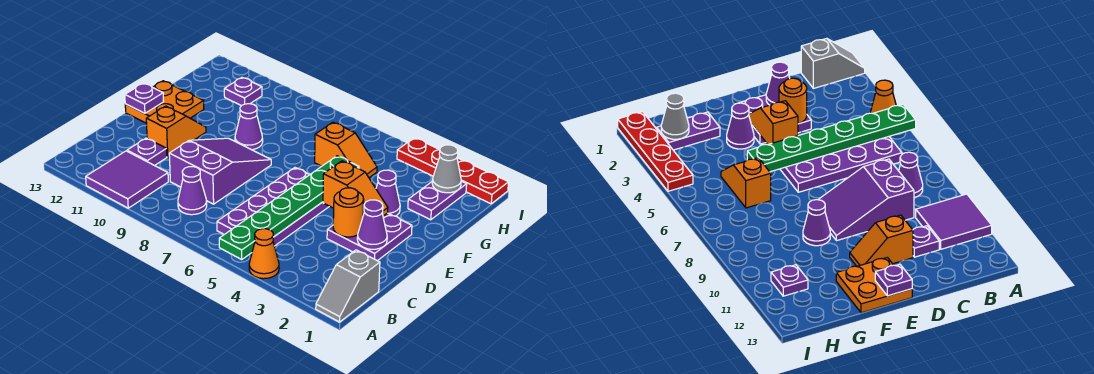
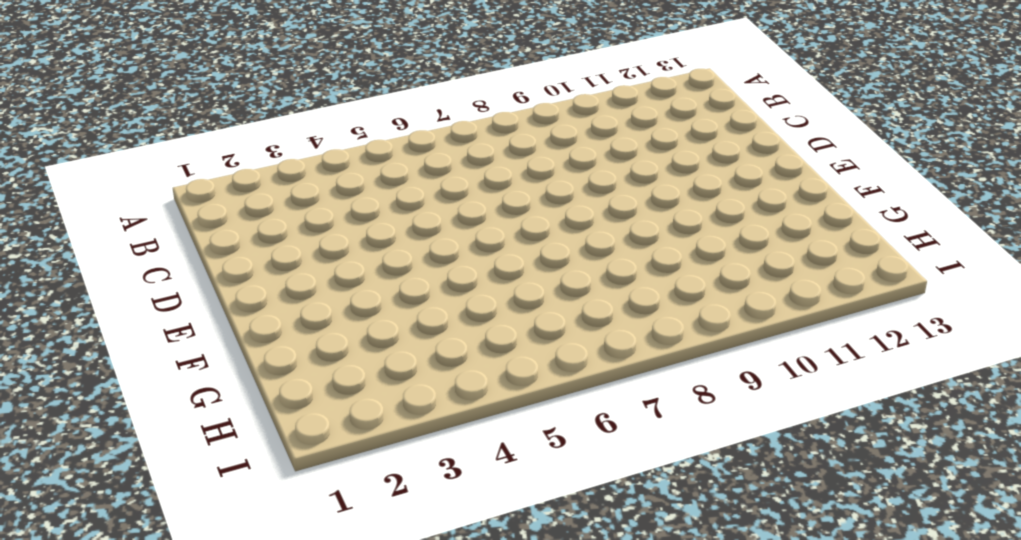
none -> grey 1x2 slope [316,250,380,322]
none -> orange 1x1 cone [249,229,279,279]
none -> purple 2x2 tile [86,151,168,208]

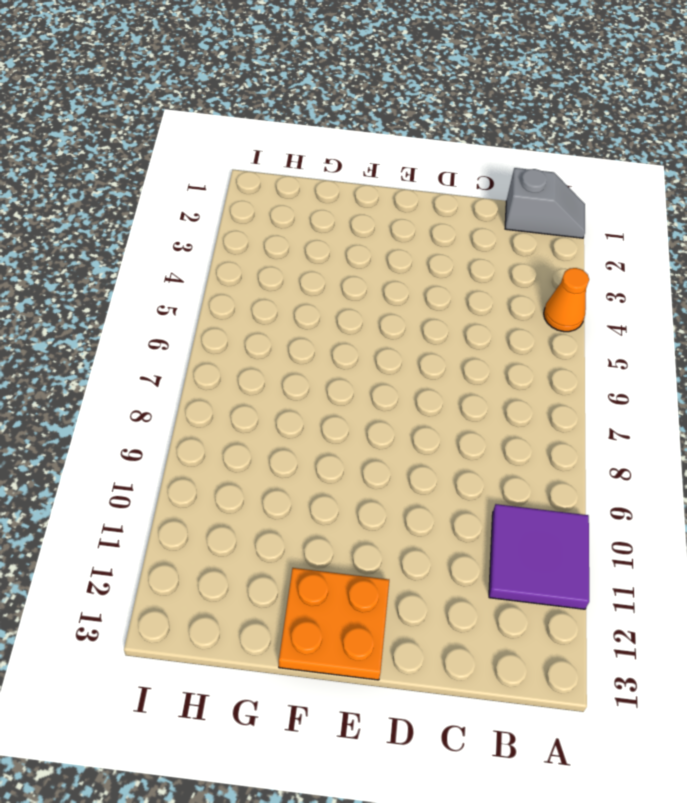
none -> purple 2x4 plate [217,168,329,246]
none -> purple 1x1 cone [178,167,207,215]
none -> purple 2x3 slope [169,138,271,204]

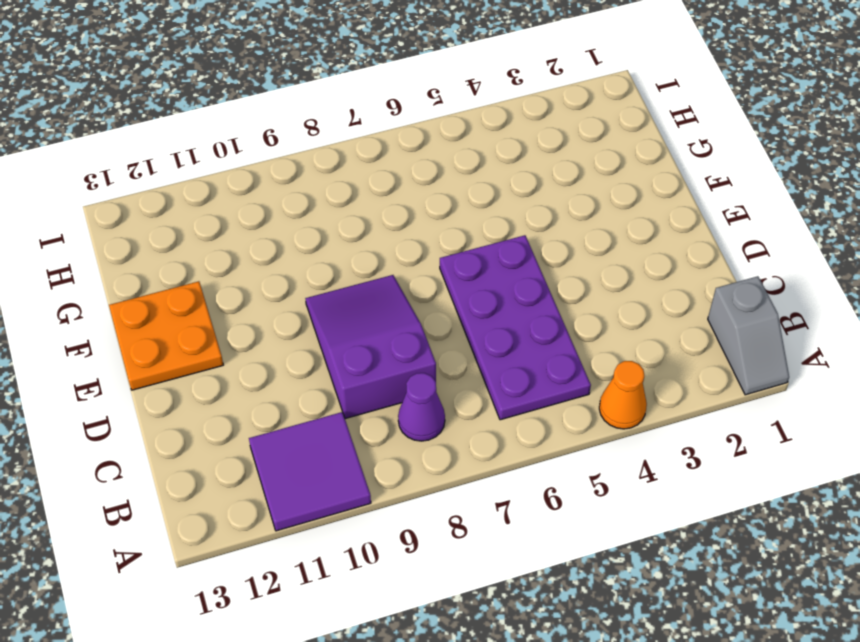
none -> purple 1x1 plate [127,138,167,166]
none -> purple 2x2 plate [327,213,412,261]
none -> orange 1x2 slope [146,106,206,157]

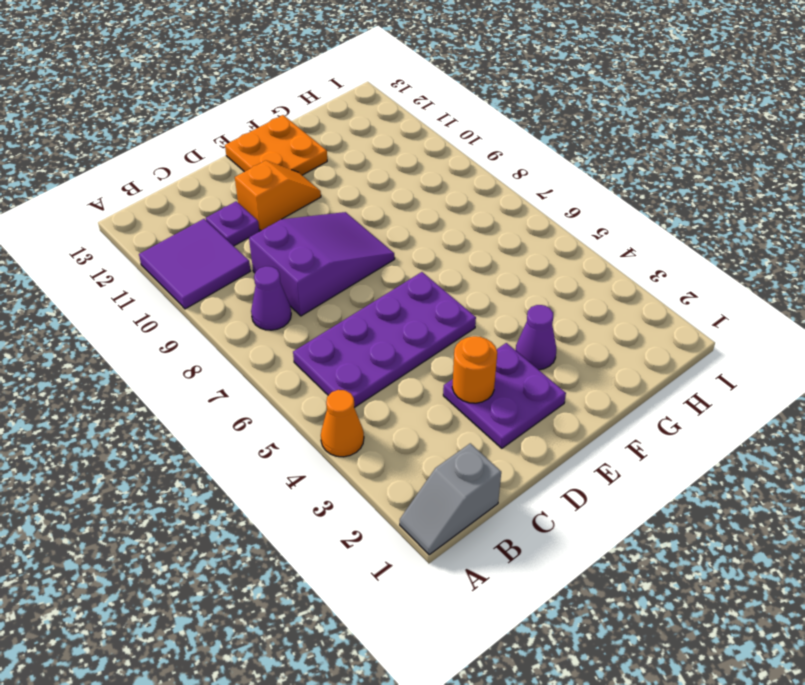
none -> purple 1x1 cone [235,104,263,150]
none -> purple 1x2 plate [408,181,467,220]
none -> orange 1x2 slope [315,122,377,178]

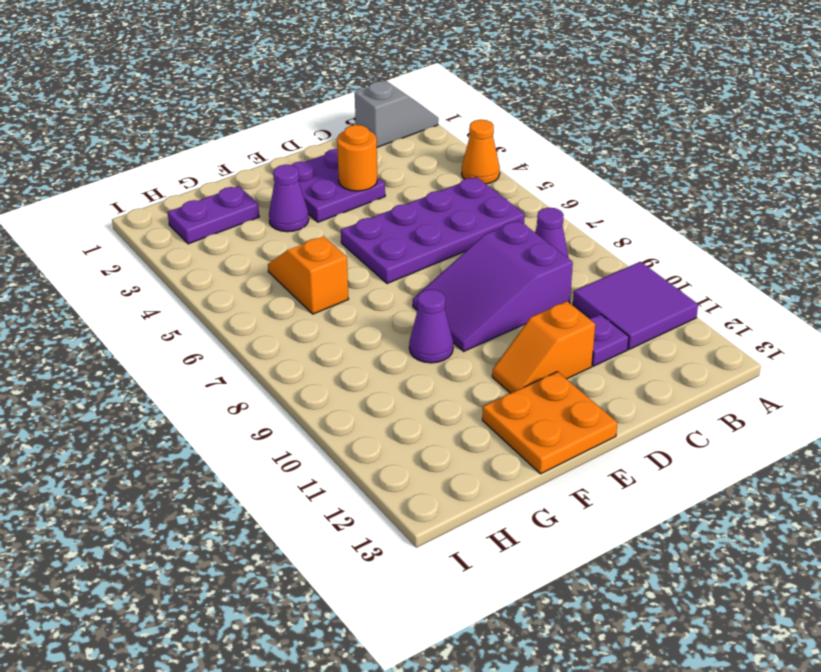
none -> purple 1x1 plate [224,78,262,106]
none -> red 1x4 plate [397,138,509,204]
none -> green 1x6 plate [219,156,359,259]

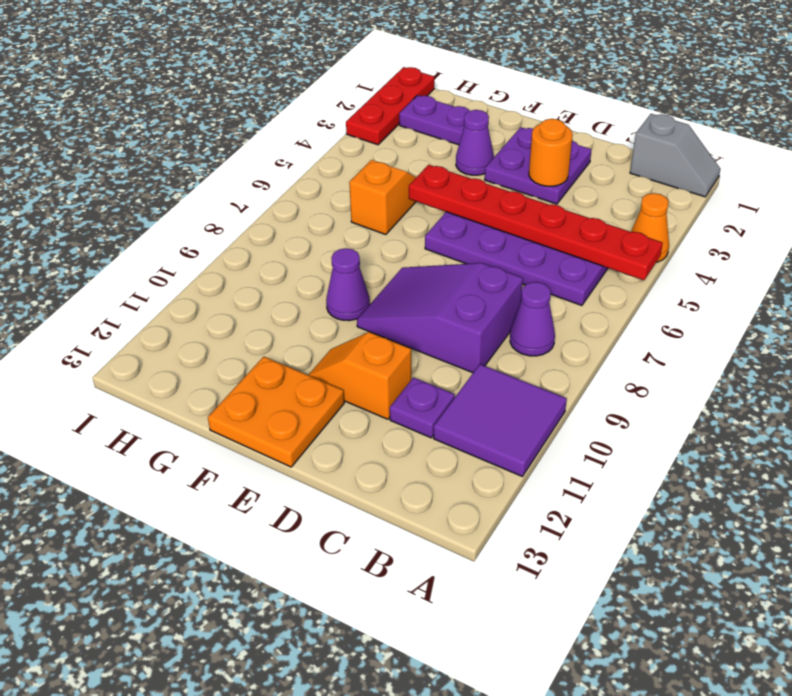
red 1x6 plate [409,165,663,280] -> green 1x6 plate [219,156,359,259]
red 1x3 plate [346,67,434,145] -> red 1x4 plate [397,138,509,204]
none -> purple 1x1 plate [224,78,262,106]
none -> purple 1x1 cone [357,200,387,249]
none -> orange 1x2 slope [323,161,388,216]

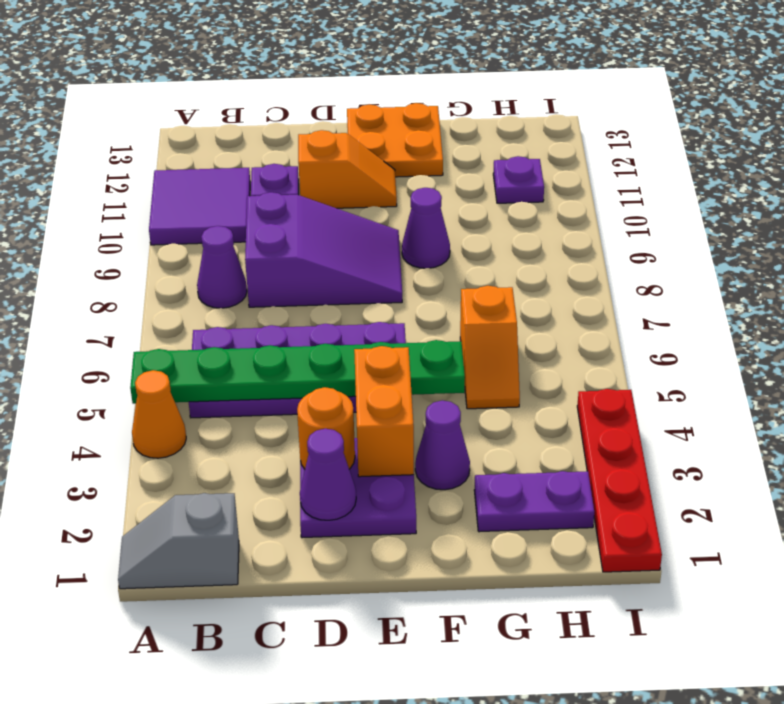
orange 1x2 brick [354,346,414,477] -> orange 1x2 slope [323,161,388,216]
none -> purple 1x1 plate [125,83,164,113]
none -> grey 1x1 cone [432,145,461,193]

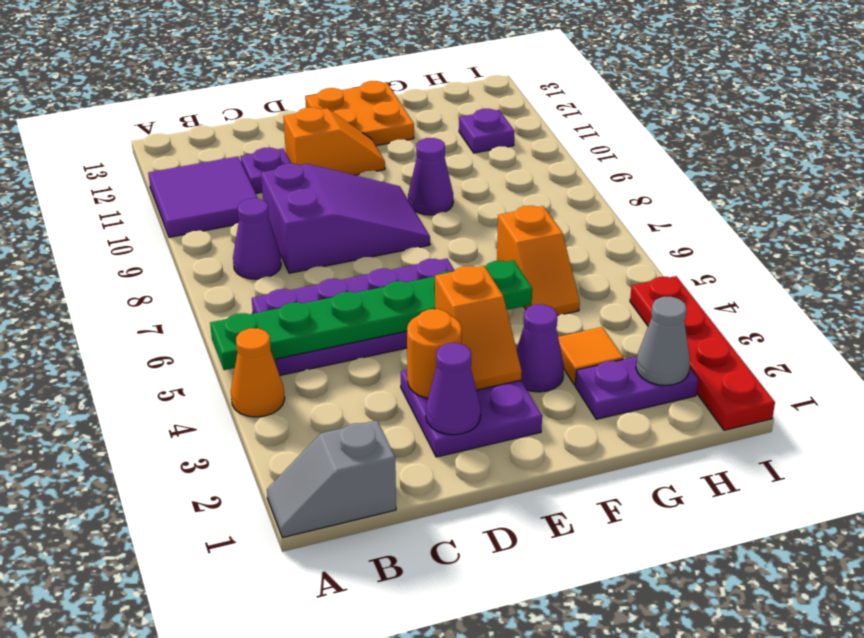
orange 1x1 tile [558,327,624,385] -> none
none -> purple 1x1 plate [125,83,164,113]

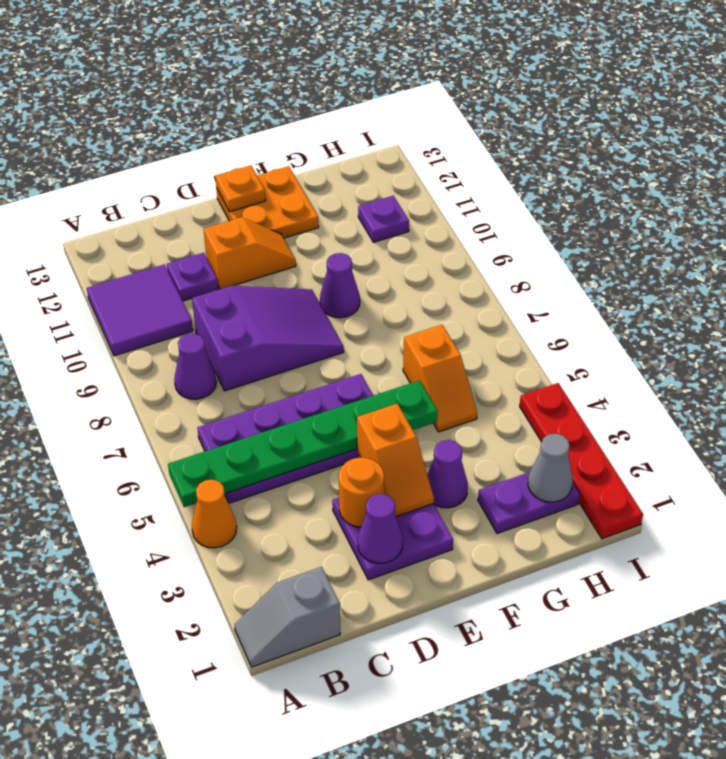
orange 1x1 plate [215,165,266,212] -> purple 1x1 plate [125,83,164,113]

